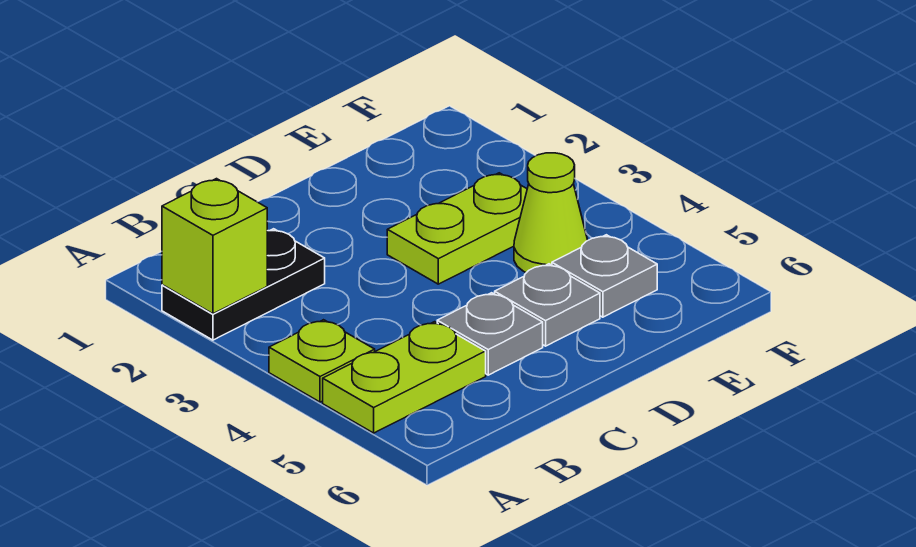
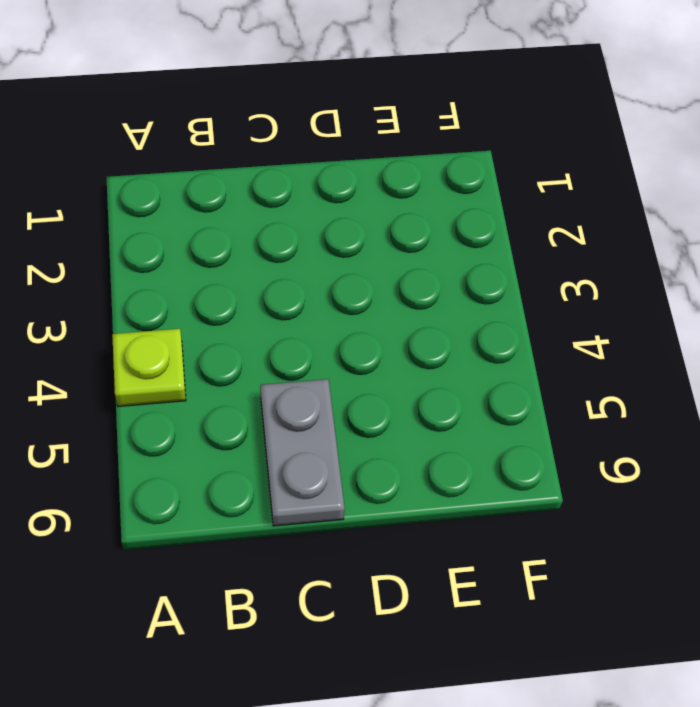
grey 1x2 plate [260,379,345,526] -> grey 1x1 plate [437,293,543,375]
none -> black 1x2 plate [162,229,325,340]
none -> lime 1x2 plate [323,322,486,433]

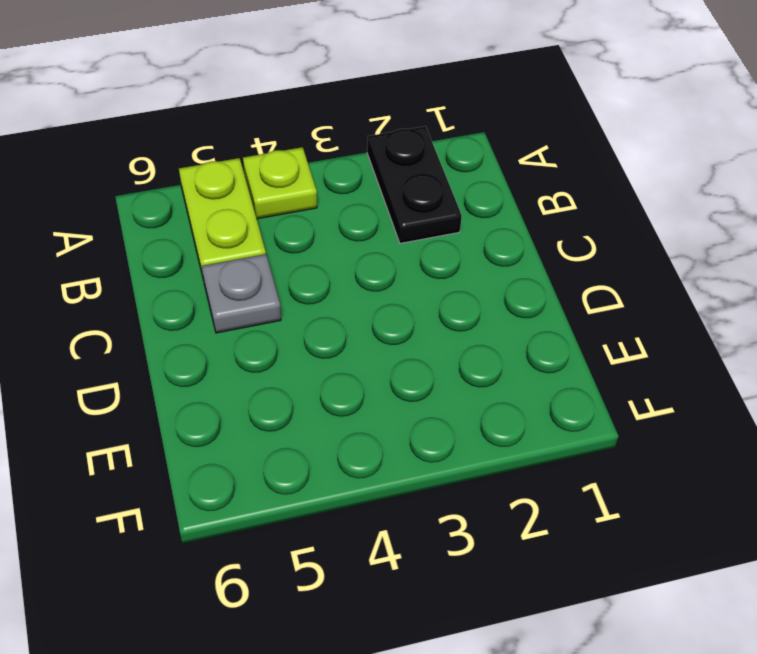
none -> lime 1x2 plate [387,173,527,284]
none -> grey 1x1 plate [495,264,600,346]

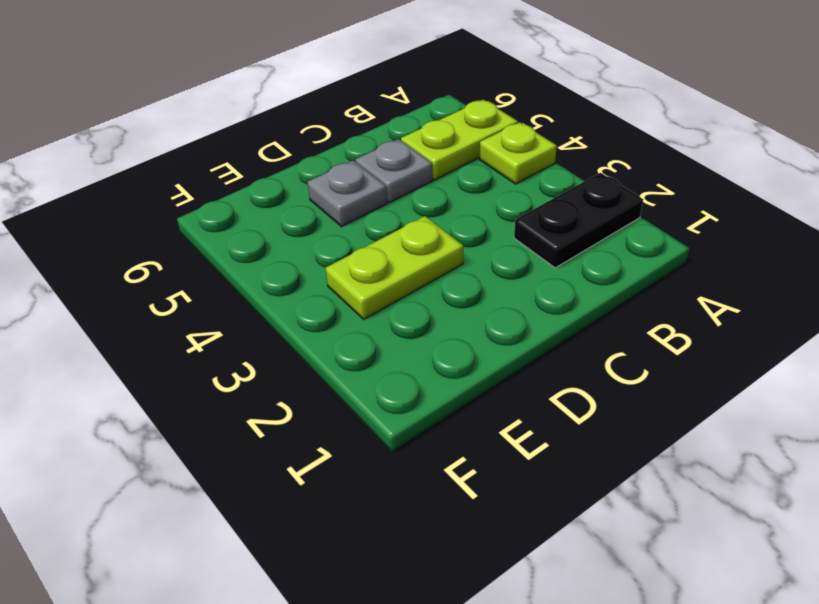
none -> lime 1x1 cone [514,153,588,273]
none -> grey 1x1 plate [552,235,657,317]

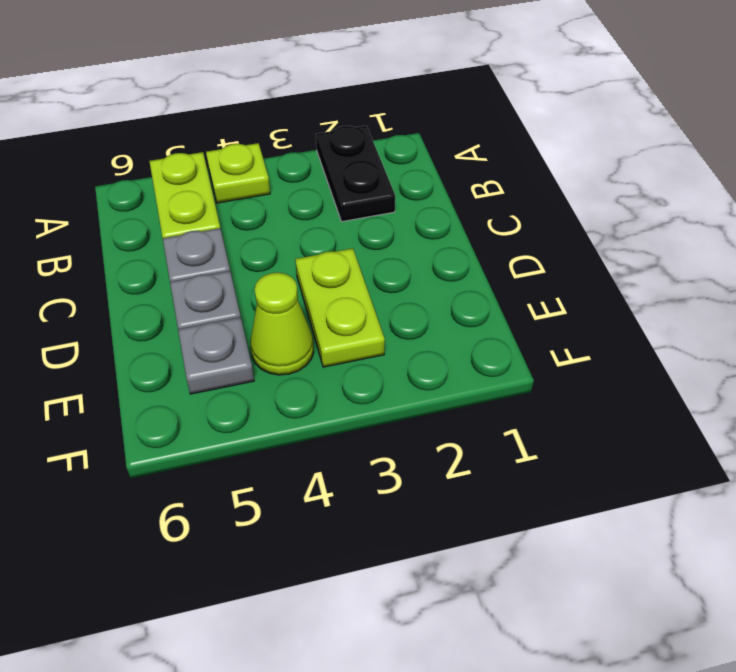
none -> lime 1x1 brick [162,179,267,314]

